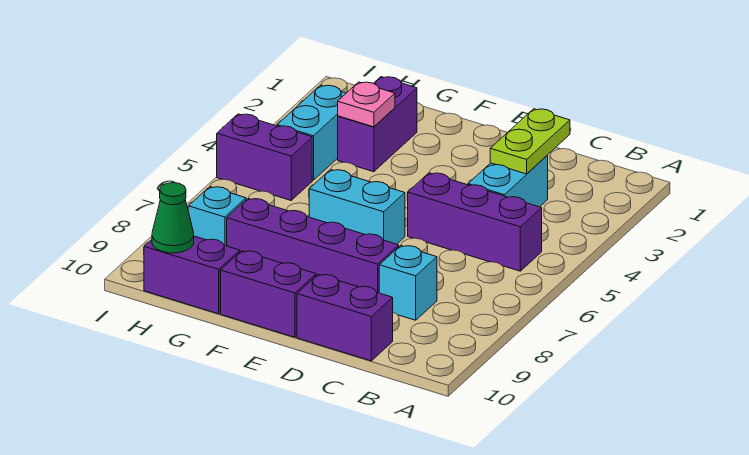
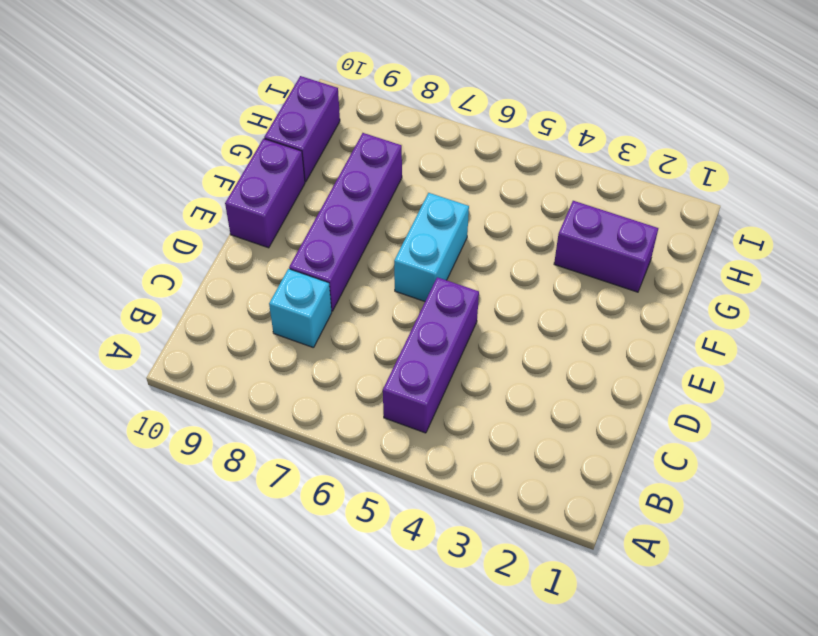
none -> cyan 1x2 brick [468,155,548,207]
none -> purple 1x2 brick [297,274,393,361]
none -> cyan 1x2 brick [277,85,346,180]

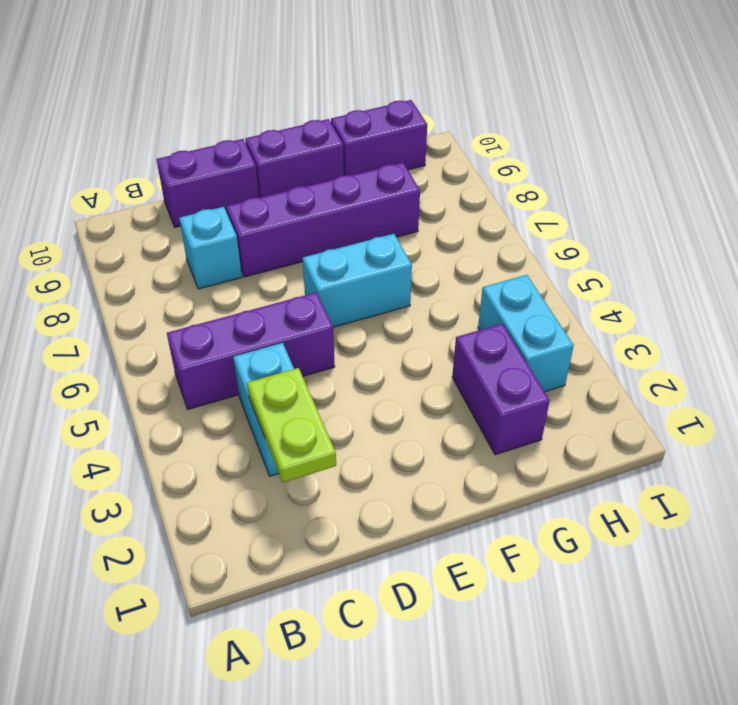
none -> purple 1x2 brick [217,114,312,200]
none -> cyan 1x1 brick [188,187,246,246]
none -> pink 1x1 plate [338,82,395,127]

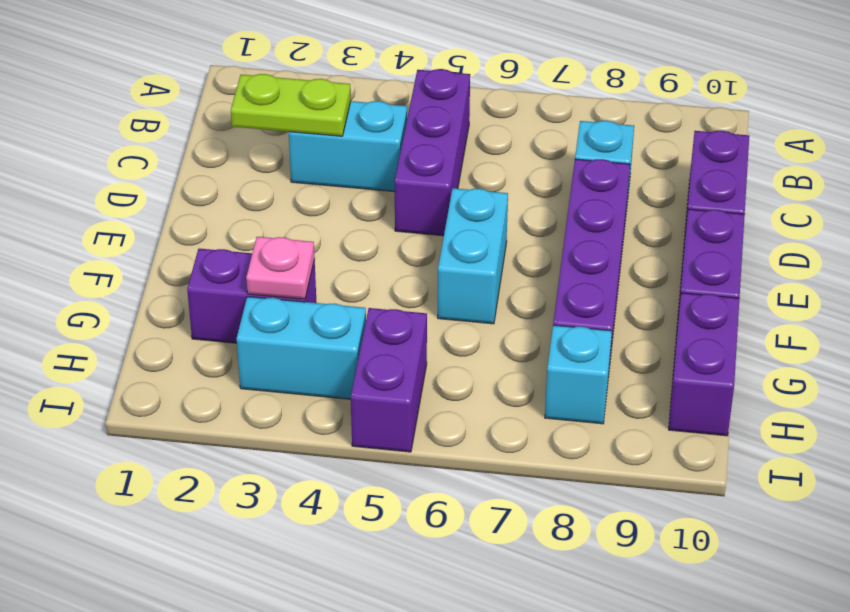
none -> green 1x1 cone [152,183,194,253]

